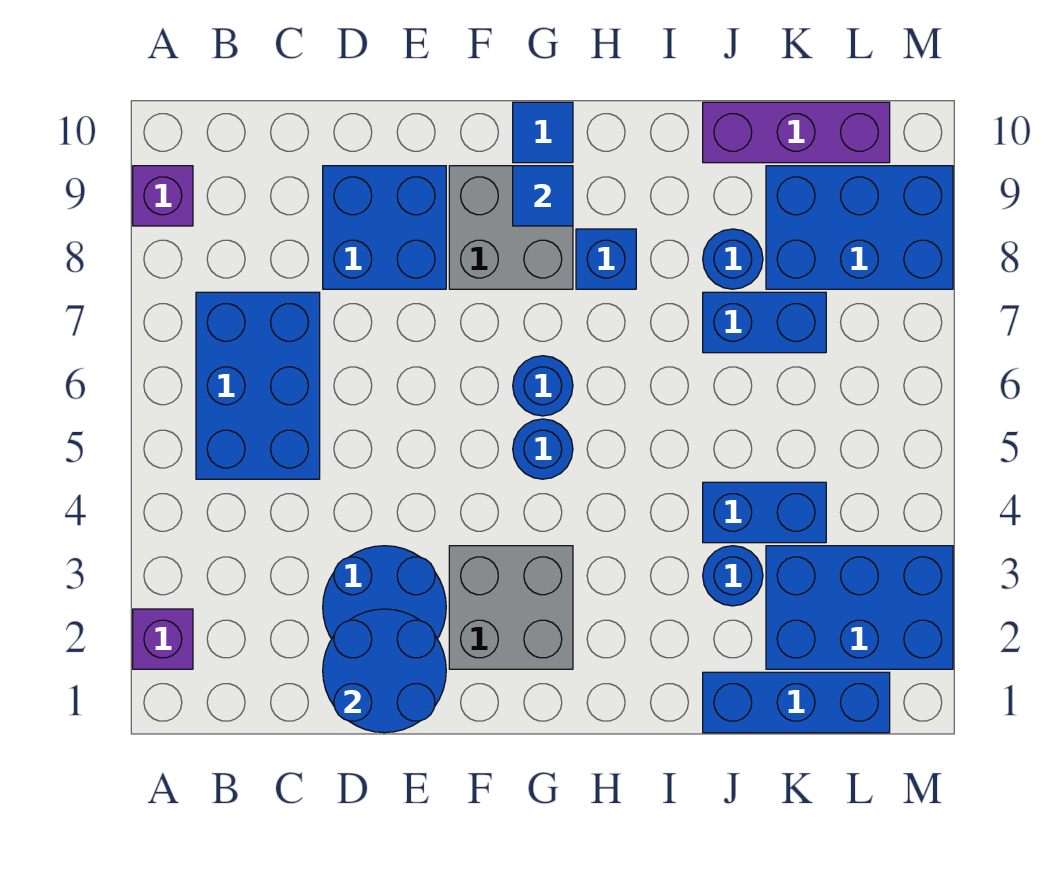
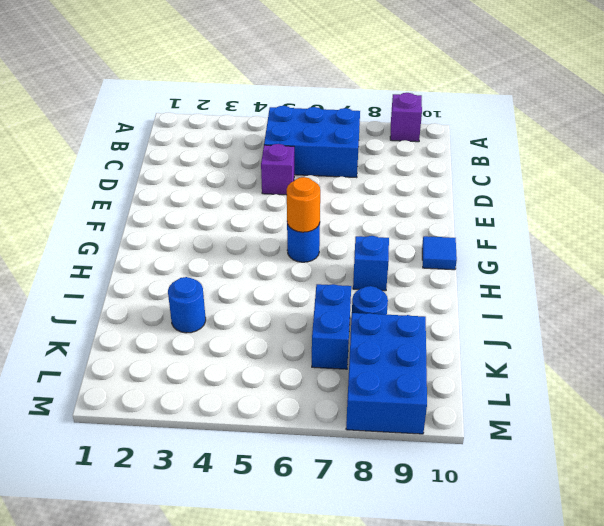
purple 1x1 brick [261,144,294,195] -> purple 1x1 brick moved to [133,609,193,669]
orange 1x1 round brick [287,177,320,232] -> none
none -> blue 2x2 round brick [323,546,446,639]
none -> blue 2x2 brick [323,166,446,289]
none -> grey 2x2 brick [449,546,573,669]

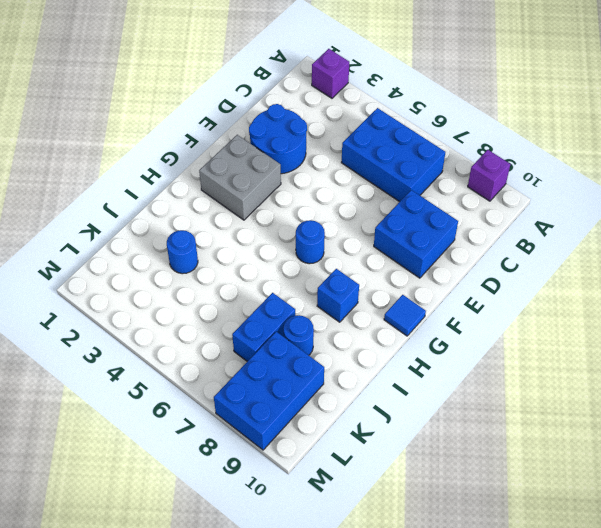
none -> grey 2x2 brick [449,166,573,289]
none -> blue 1x1 round brick [513,419,573,479]
none -> blue 1x3 brick [703,672,890,733]

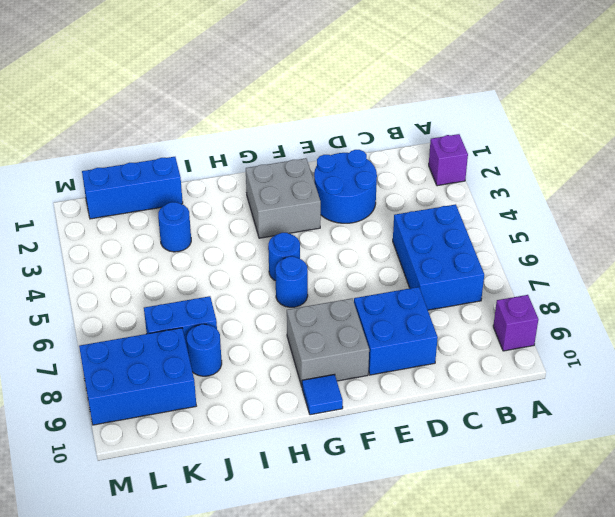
none -> blue 1x1 brick [576,229,636,289]
none -> blue 1x2 brick [703,482,826,543]
none -> purple 1x3 brick [703,102,890,163]

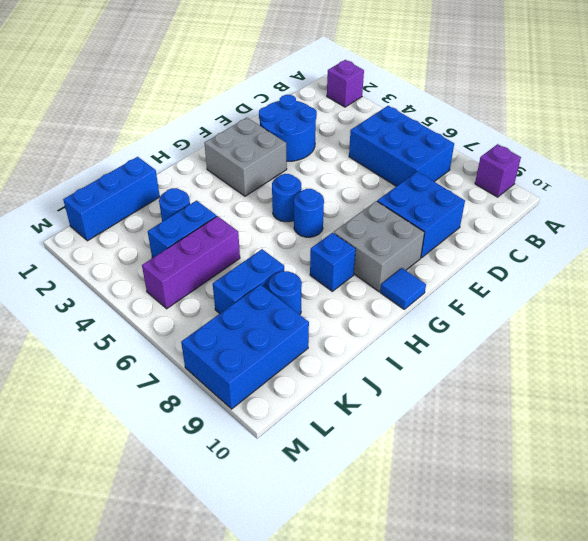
purple 1x3 brick [142,216,240,309] -> purple 1x3 brick moved to [703,102,890,163]
none -> blue 2x3 brick [766,546,953,669]
none -> blue 2x2 round brick [323,609,446,733]
none -> blue 1x1 tile [513,166,573,226]

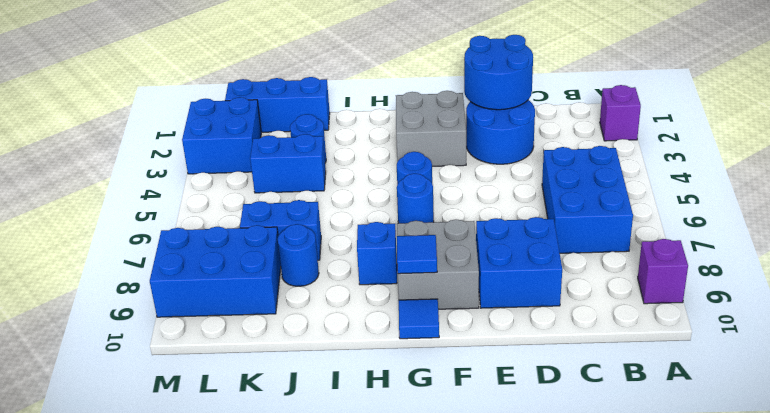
blue 2x2 brick [182,97,261,174] -> blue 2x3 brick [766,546,953,669]
none -> purple 1x3 brick [703,102,890,163]

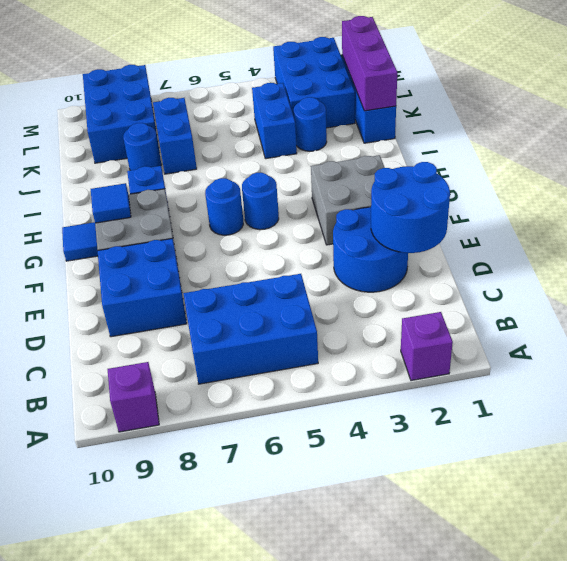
purple 1x3 brick [342,16,397,111] -> purple 1x3 brick moved to [703,102,890,163]

